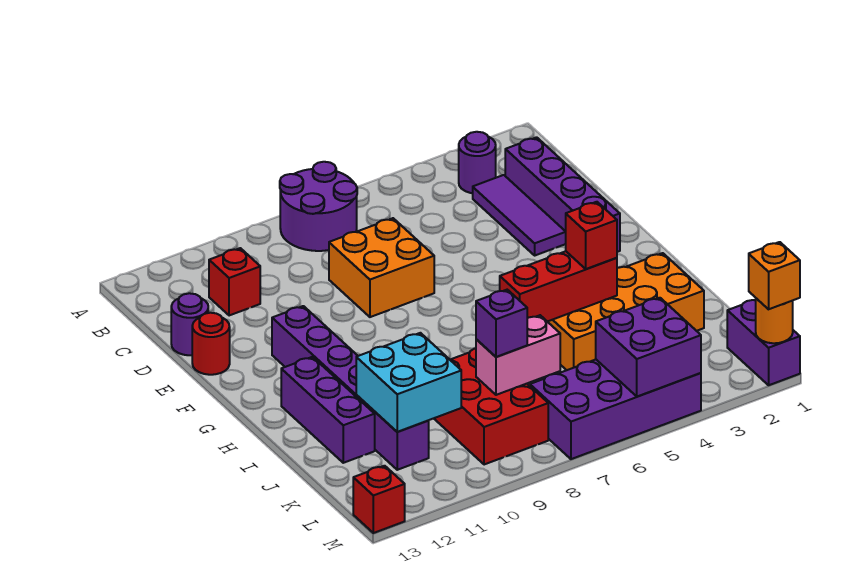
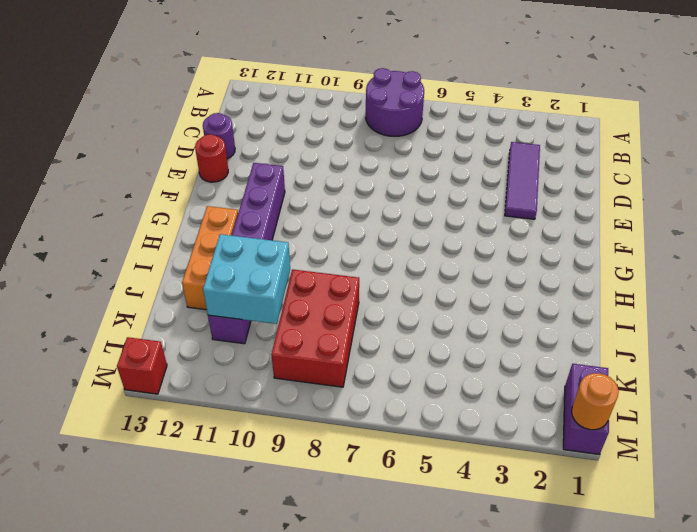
orange 1x3 brick [182,206,238,310] -> purple 1x3 brick [281,357,375,463]
none -> purple 1x1 round brick [459,132,496,193]
none -> purple 1x4 brick [505,137,620,252]
none -> red 1x1 brick [209,248,260,316]

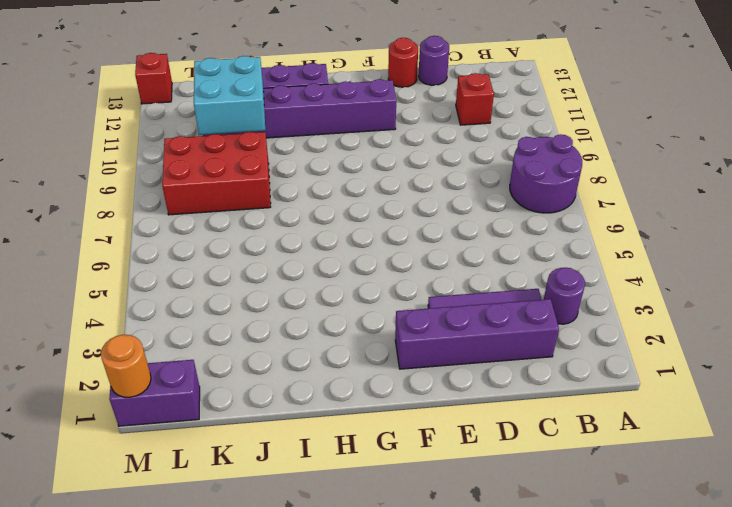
none -> orange 2x2 brick [329,218,434,317]
none -> orange 2x4 brick [548,253,704,370]
none -> purple 2x4 brick [530,360,701,459]

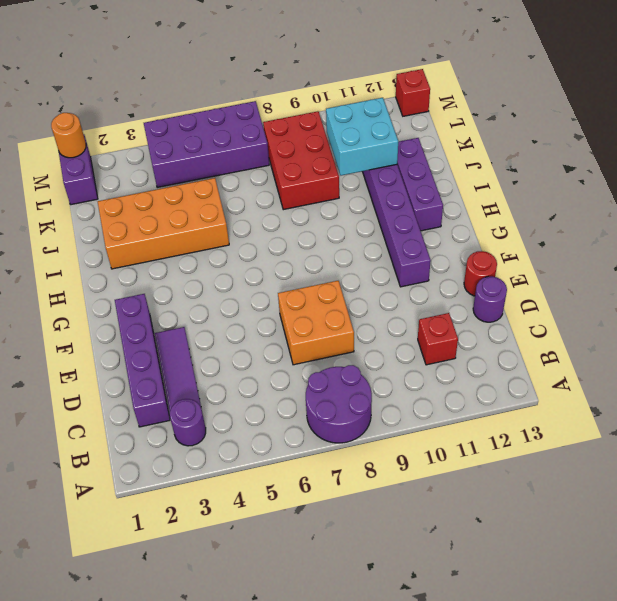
none -> red 1x3 brick [500,251,617,322]
none -> pink 1x2 brick [476,315,560,395]
none -> purple 2x2 brick [596,298,701,396]

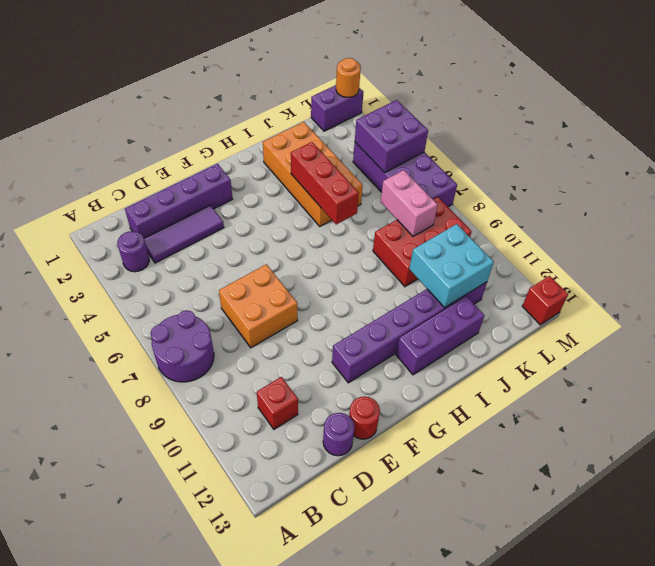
none -> red 1x1 brick [566,202,617,269]
none -> purple 1x1 brick [476,290,527,357]
none -> orange 1x1 brick [749,242,800,309]

